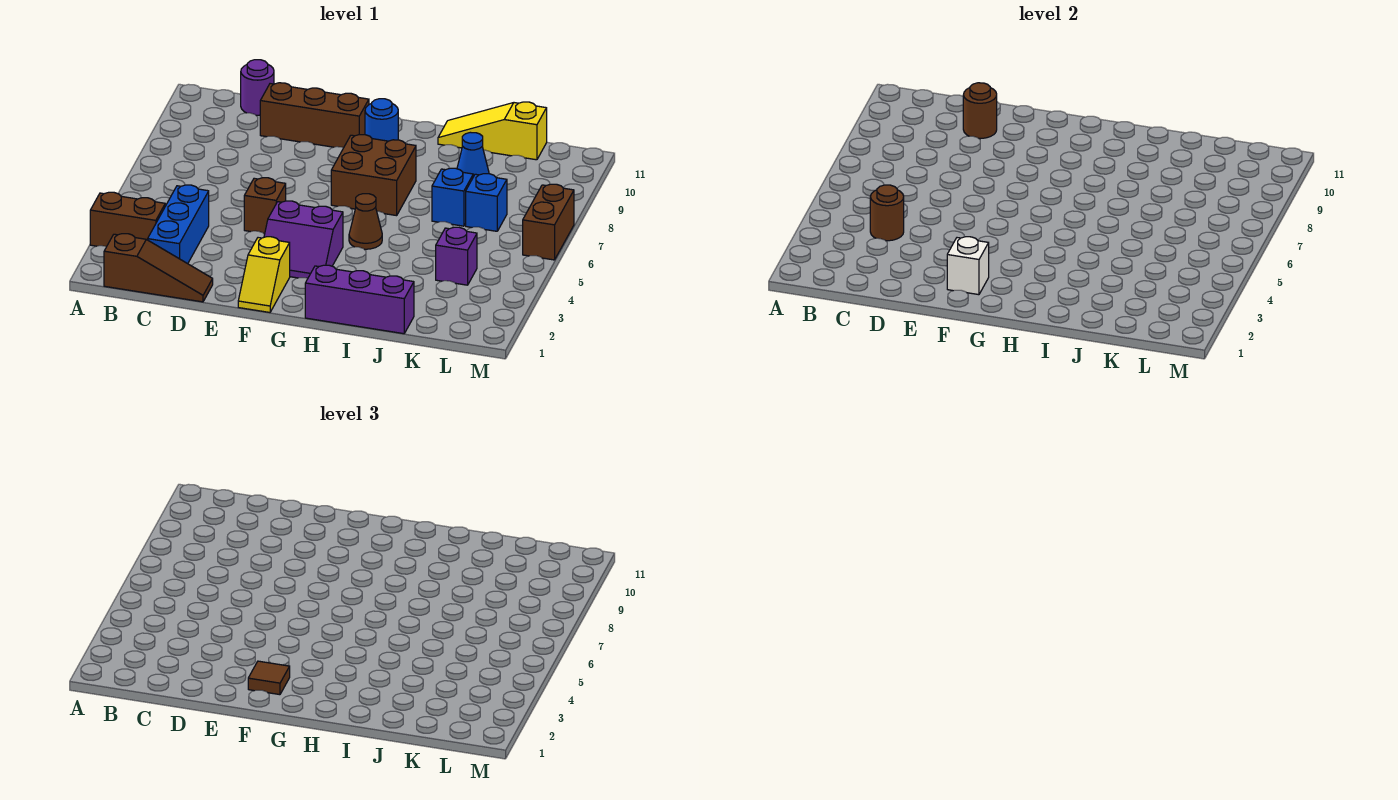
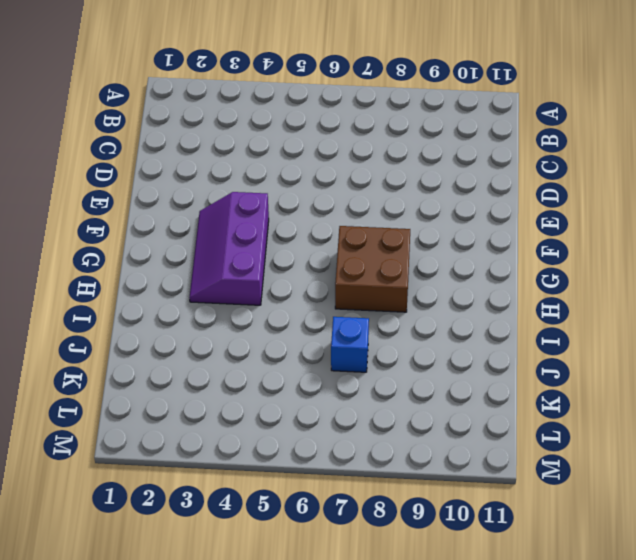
purple 2x3 slope [189,192,269,305] -> purple 2x2 slope [264,201,343,278]
none -> brown 1x2 brick [90,192,165,247]
none -> brown 1x3 slope [104,234,213,302]
none -> blue 1x3 brick [148,185,209,264]

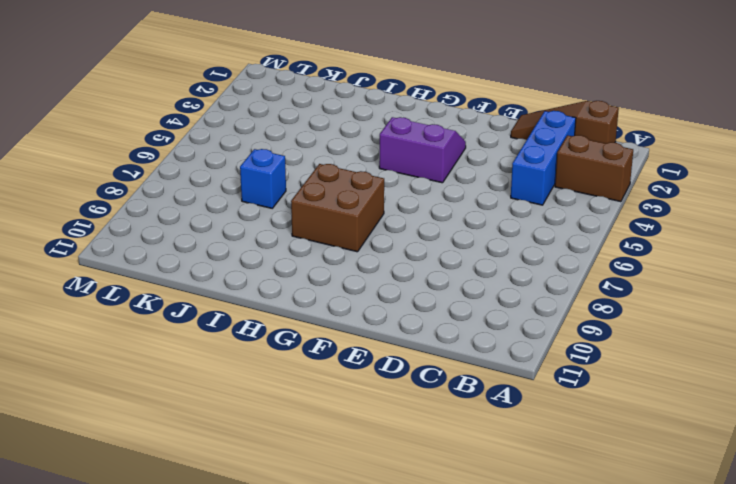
none -> purple 1x1 round brick [241,60,274,115]
none -> brown 1x3 brick [260,83,369,148]
none -> brown 1x1 brick [244,178,286,234]

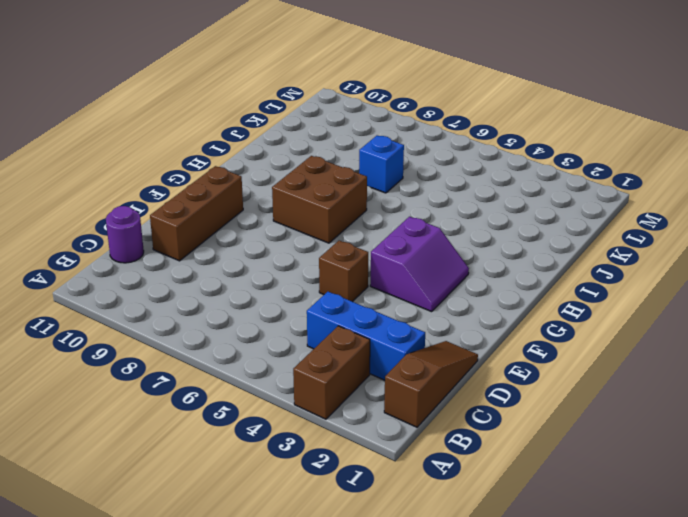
none -> yellow 1x2 slope [238,237,290,312]
none -> blue 1x1 round brick [365,99,398,141]
none -> purple 1x3 brick [305,265,414,334]

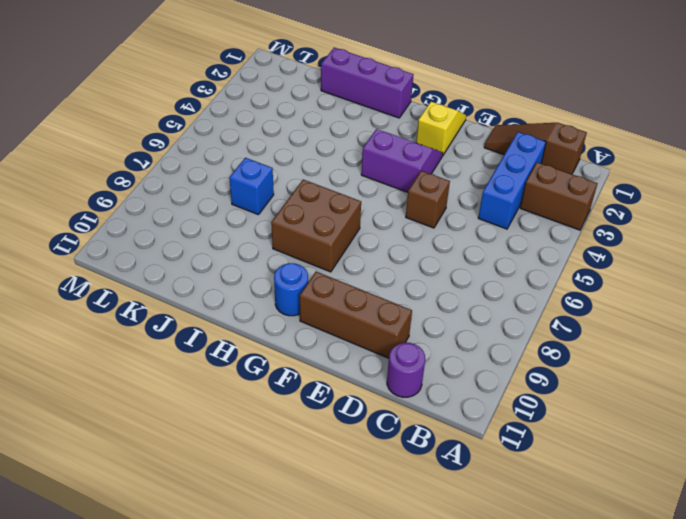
none -> brown 1x1 cone [349,194,382,249]
none -> yellow 1x3 slope [438,102,547,160]
none -> blue 1x1 cone [457,132,489,177]

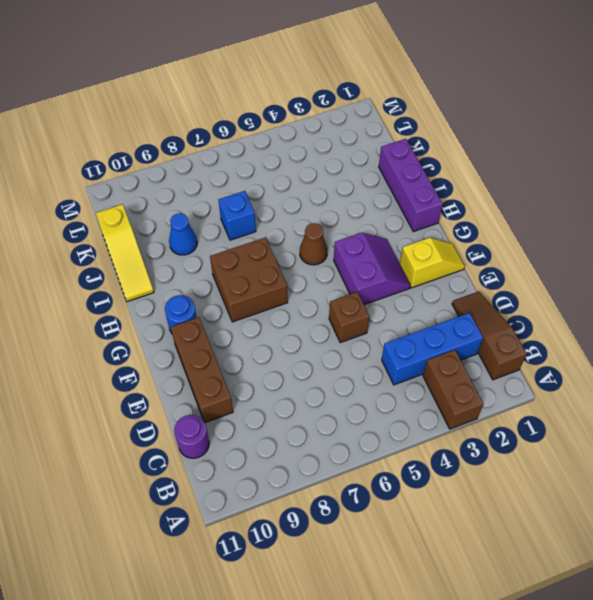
none -> purple 1x1 brick [436,227,477,285]
none -> blue 1x1 brick [466,174,507,231]
none -> brown 1x2 brick [523,184,574,260]

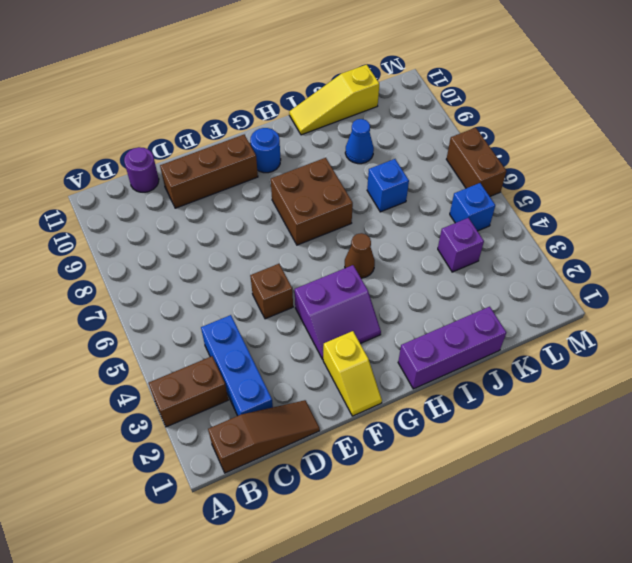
blue 1x1 brick [450,183,495,231] -> blue 1x1 brick moved to [466,174,507,231]
none -> brown 1x1 round brick [870,185,904,241]
none -> brown 1x1 round brick [963,83,997,139]
none -> white 1x1 brick [947,237,989,295]

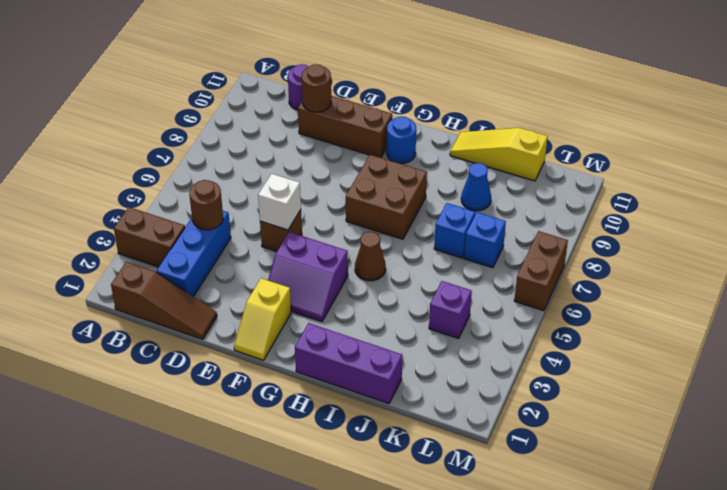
white 1x1 brick [258,174,301,230] -> white 1x1 brick moved to [947,237,989,295]
none -> brown 1x1 tile [248,661,290,695]

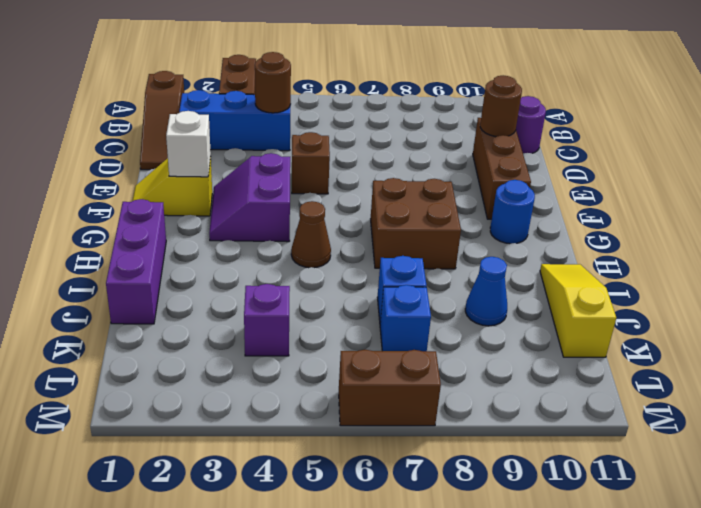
none -> brown 1x1 tile [248,661,290,695]

